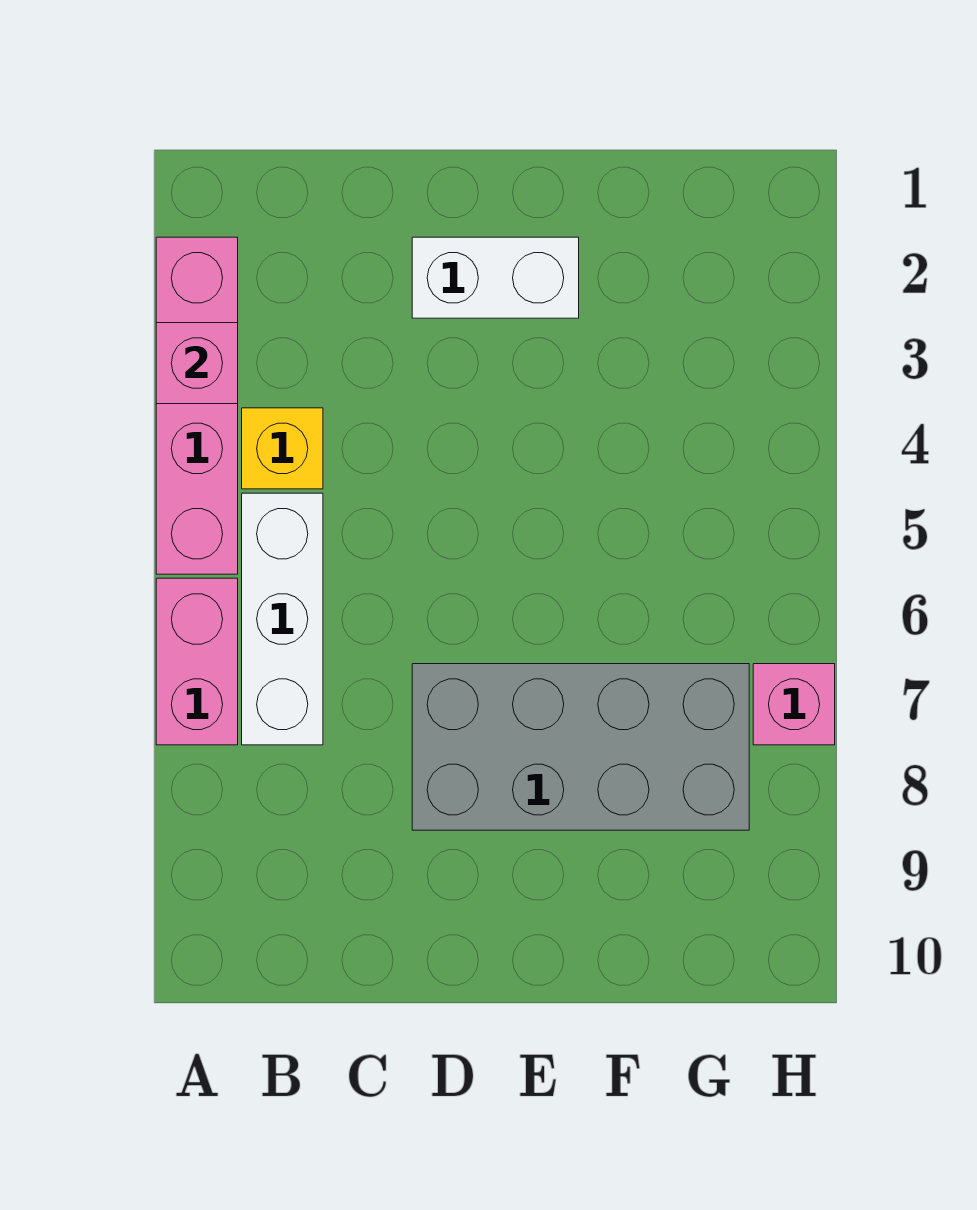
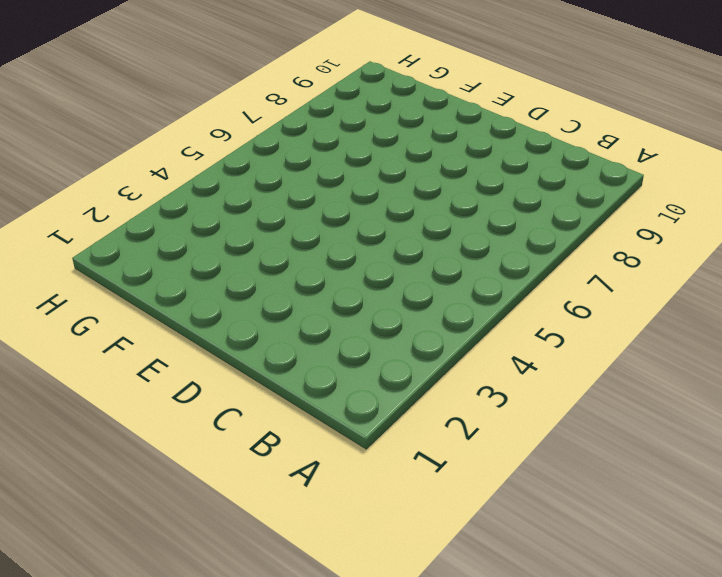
none -> pink 1x4 brick [156,237,238,574]
none -> pink 1x2 brick [156,578,238,745]

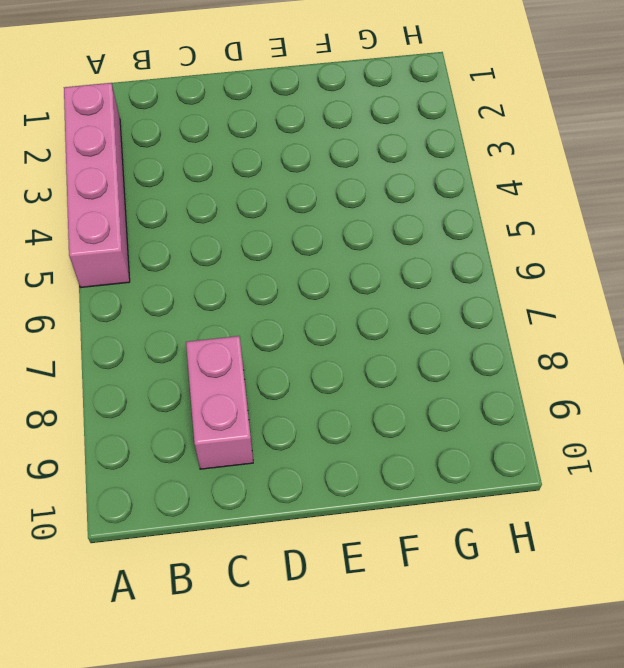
pink 1x2 brick [186,336,253,469] -> pink 1x2 brick moved to [156,578,238,745]
none -> yellow 1x1 brick [242,408,323,489]
none -> white 1x3 brick [242,493,323,745]

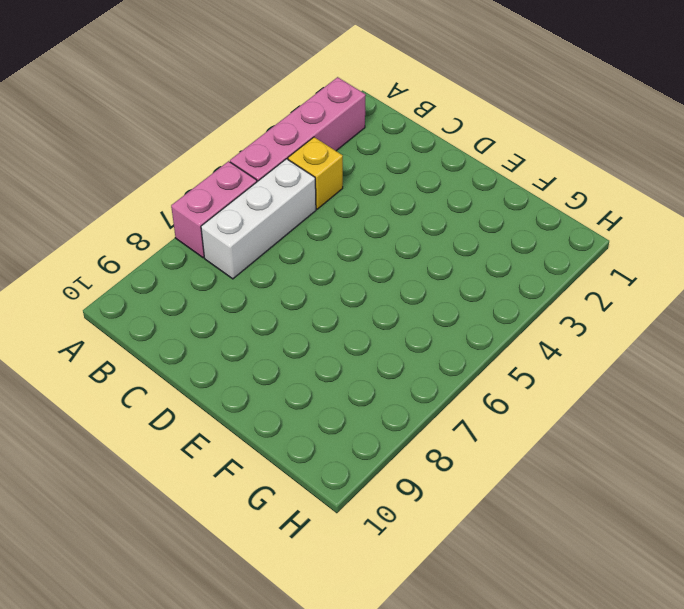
none -> white 1x2 brick [412,237,579,318]
none -> grey 2x4 brick [412,664,749,830]

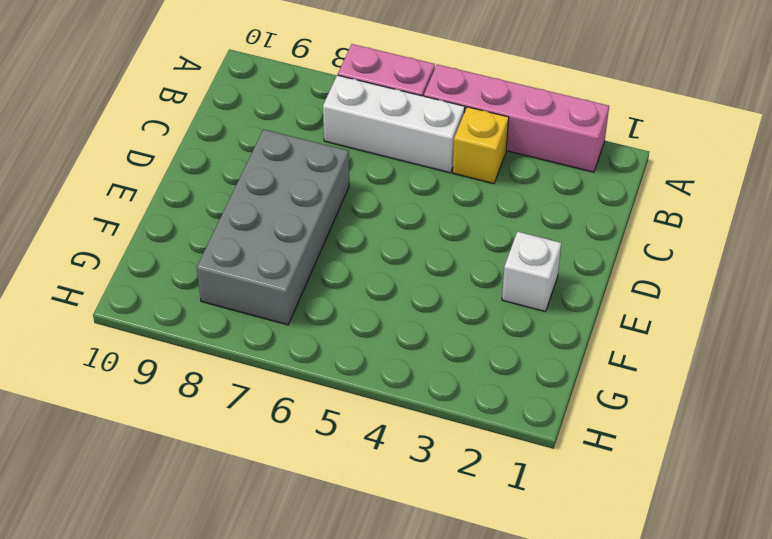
white 1x1 brick [502,232,561,311] -> white 1x2 brick [412,237,579,318]
none -> pink 1x1 brick [753,664,835,745]
none -> pink 1x1 brick [156,323,238,404]

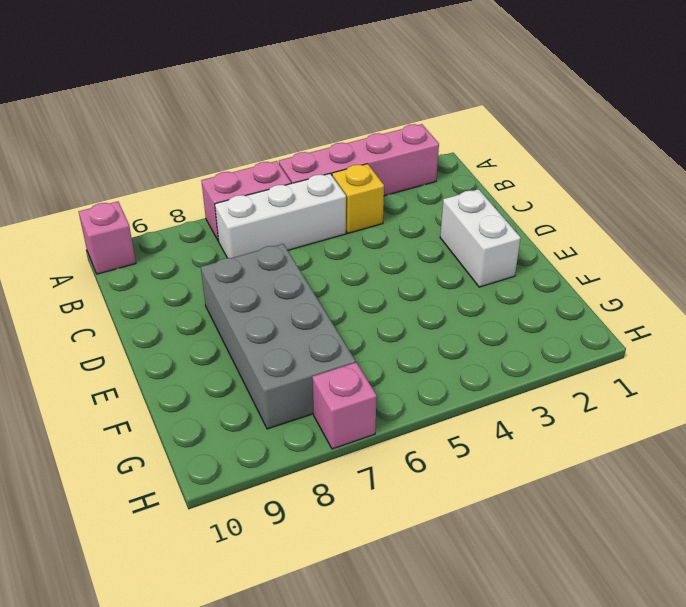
pink 1x1 brick [79,201,136,274] -> pink 1x1 brick moved to [156,323,238,404]

